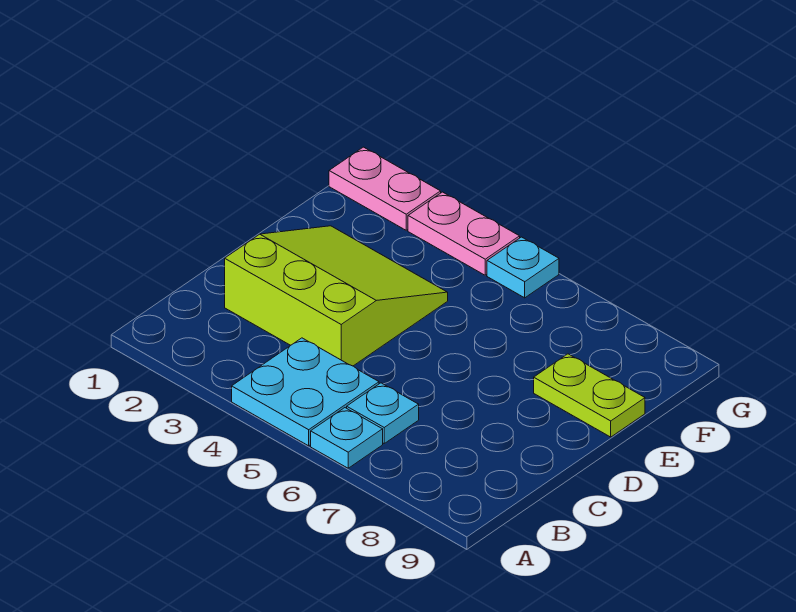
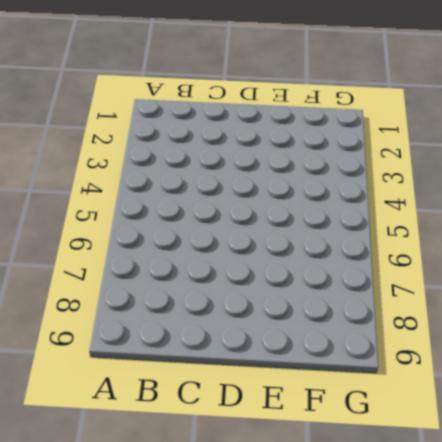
none -> cyan 2x2 plate [232,338,379,446]
none -> cyan 1x1 plate [311,408,383,468]

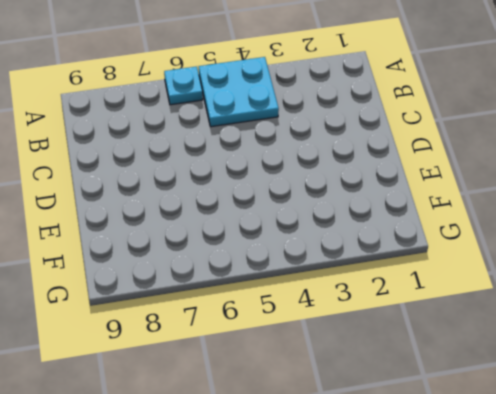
none -> cyan 1x1 plate [347,383,419,443]
none -> lime 3x3 slope [225,226,448,366]

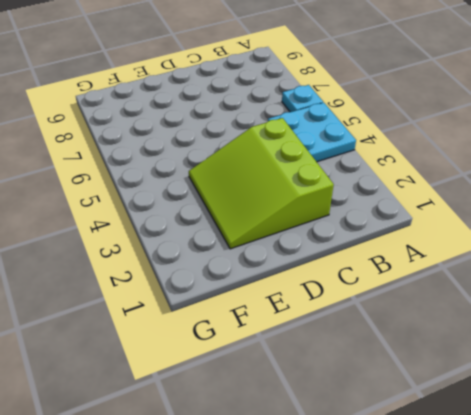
none -> cyan 1x1 plate [347,383,419,443]
none -> lime 1x2 plate [534,354,645,437]

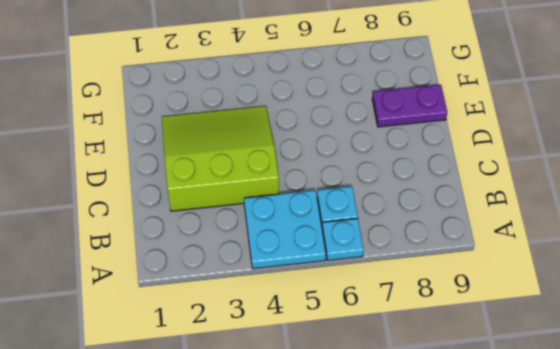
purple 1x2 plate [372,85,447,127] -> lime 1x2 plate [534,354,645,437]
none -> pink 1x2 plate [329,147,441,230]
none -> pink 1x2 plate [408,192,520,275]

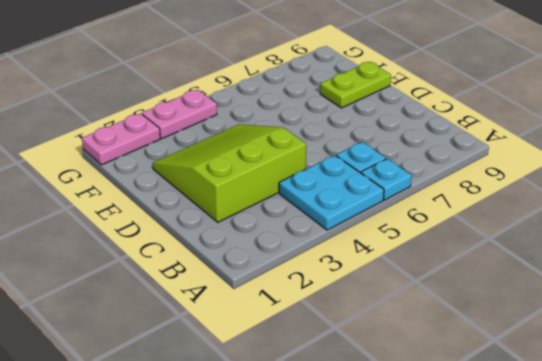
none -> cyan 1x1 plate [487,237,559,298]

